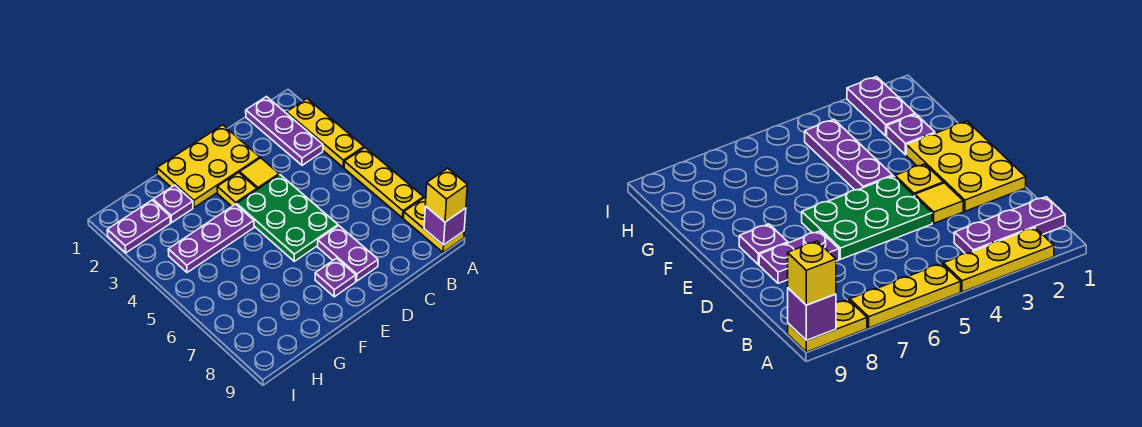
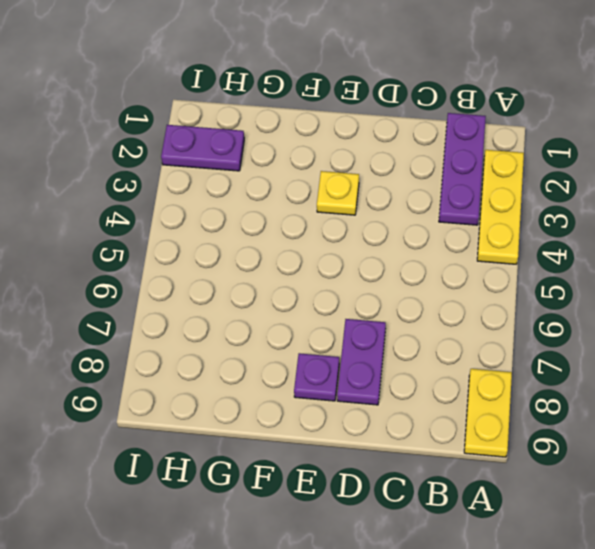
none -> yellow 1x3 plate [344,148,424,218]
none -> yellow 2x3 plate [157,125,260,207]
none -> yellow 1x1 tile [240,158,279,189]

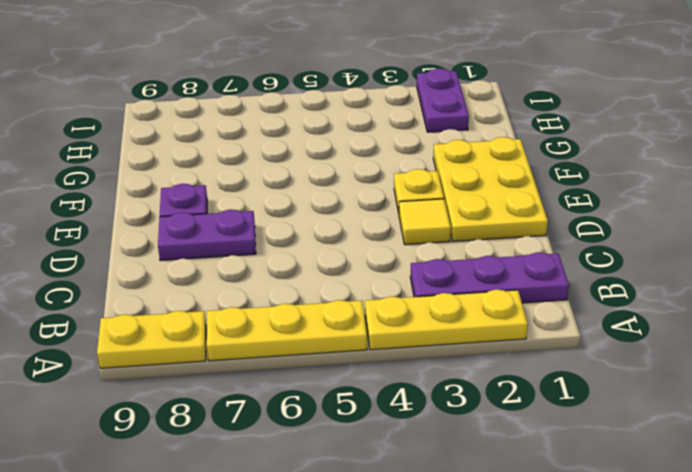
none -> green 2x3 plate [237,175,338,261]
none -> purple 1x3 plate [168,204,254,273]
none -> purple 1x1 plate [153,185,193,222]

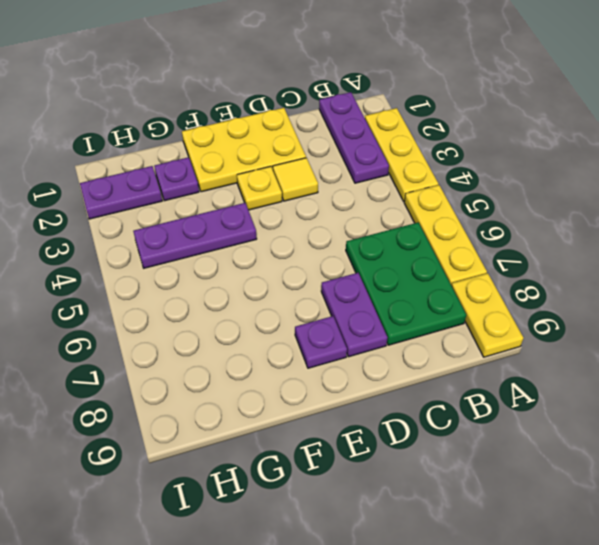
green 2x3 plate [346,222,466,345] -> green 2x3 plate moved to [237,175,338,261]
none -> purple 1x1 brick [424,206,466,245]
none -> yellow 1x1 brick [425,168,468,222]

